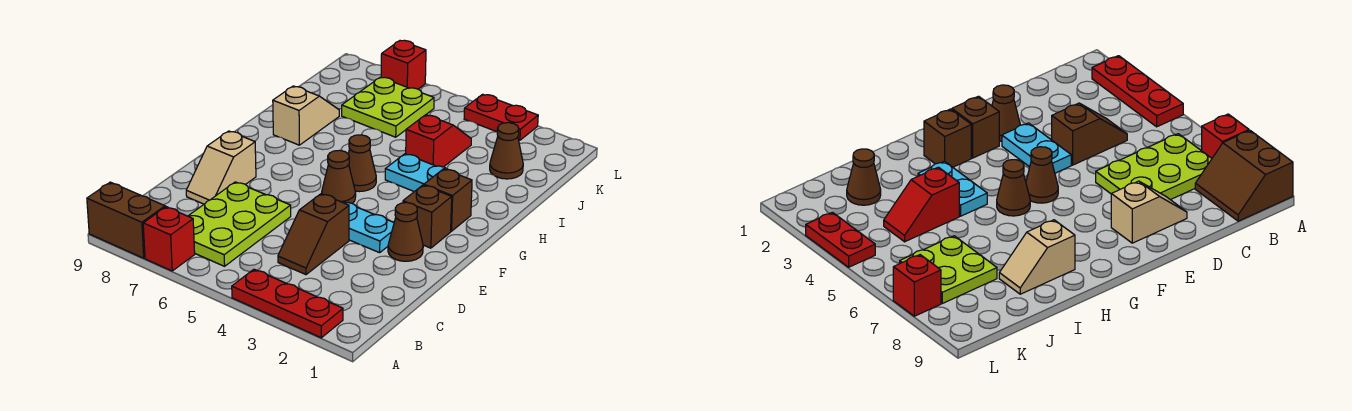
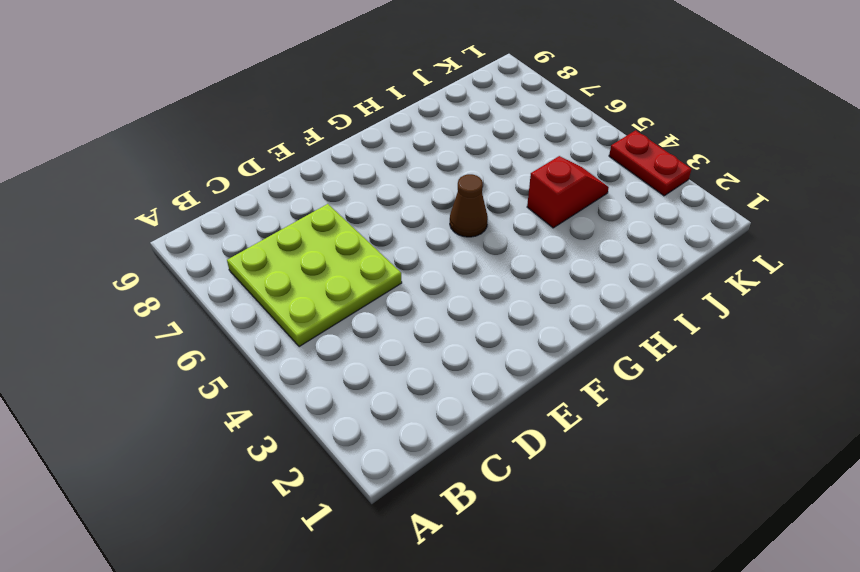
lime 3x3 plate [227,204,402,347] -> lime 2x3 plate [188,182,291,266]
none -> red 1x3 plate [232,269,343,338]
none -> red 1x1 brick [143,207,195,271]
none -> brown 2x2 slope [87,182,168,258]

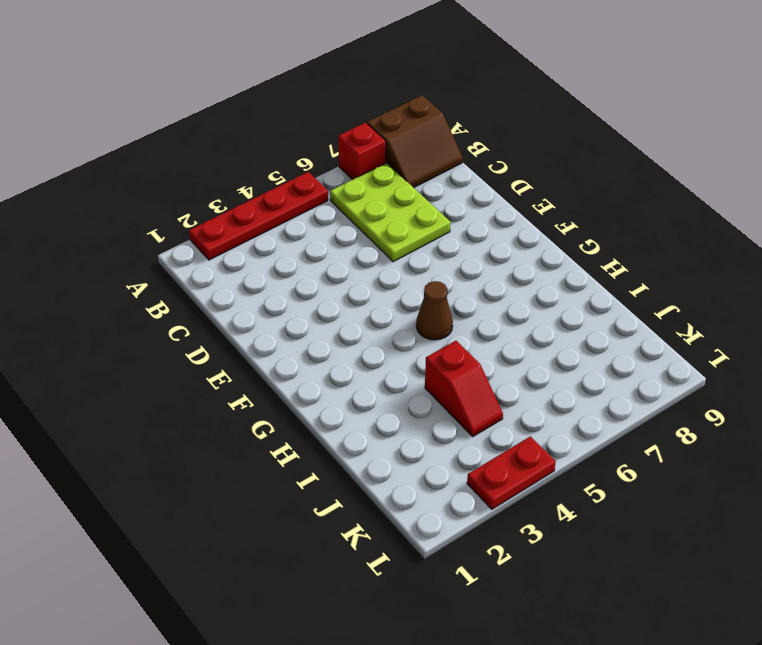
red 1x4 plate [189,172,328,260] -> red 1x3 plate [232,269,343,338]
none -> brown 1x2 slope [278,194,349,275]
none -> tan 1x2 slope [186,131,256,204]
none -> brown 1x1 cone [388,203,423,261]

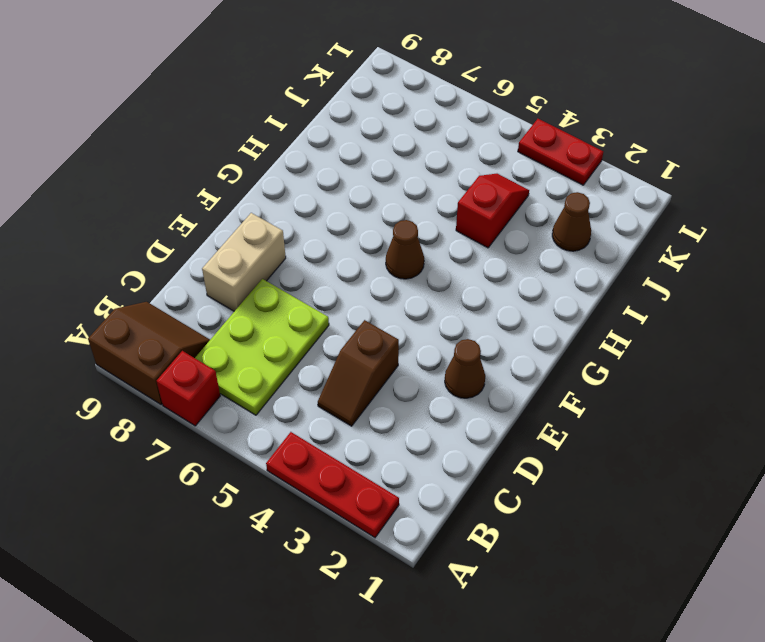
tan 1x2 brick [202,213,286,311] -> tan 1x2 slope [186,131,256,204]
none -> cyan 1x2 plate [342,201,394,253]
none -> brown 1x1 brick [403,185,452,248]
none -> brown 1x1 cone [322,150,356,203]

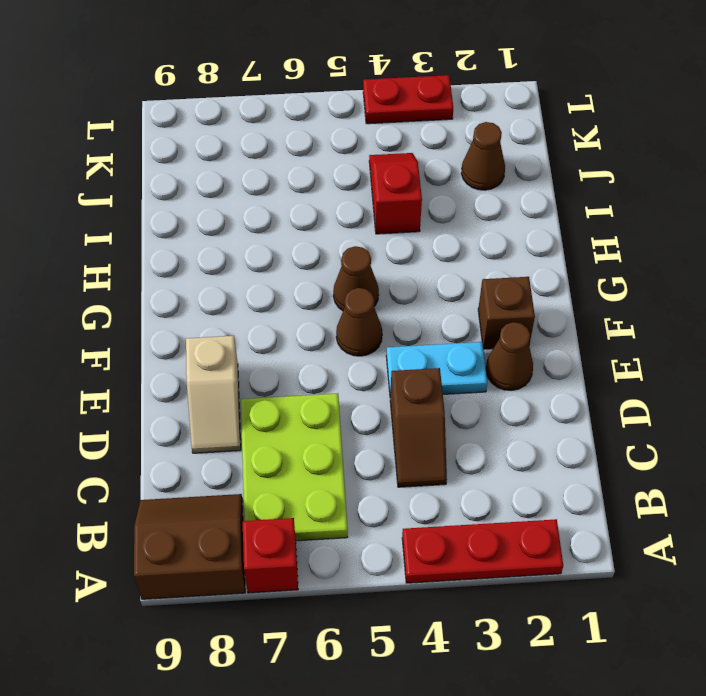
none -> brown 1x1 brick [424,169,472,231]
none -> cyan 1x2 plate [385,154,448,192]
none -> tan 1x2 slope [273,86,339,145]

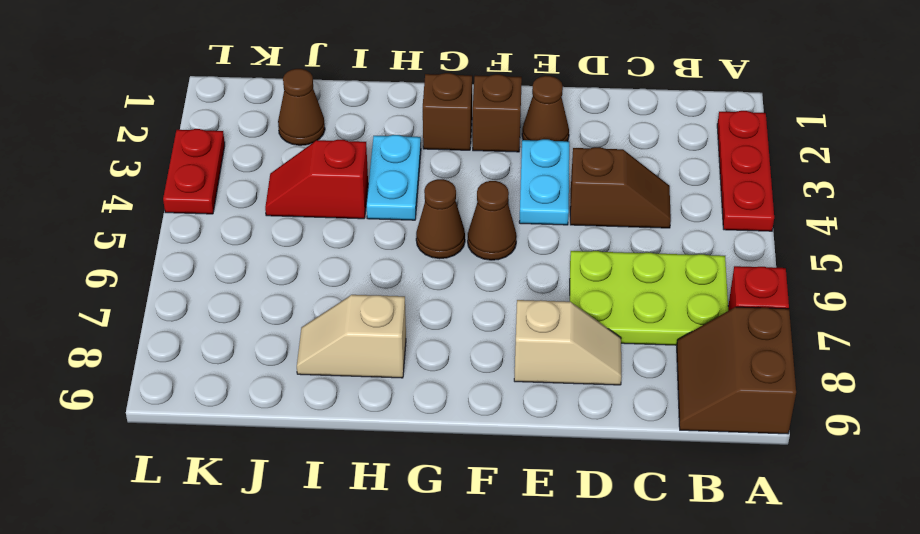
none -> lime 2x2 plate [342,77,434,137]
none -> red 1x1 brick [381,40,426,89]

